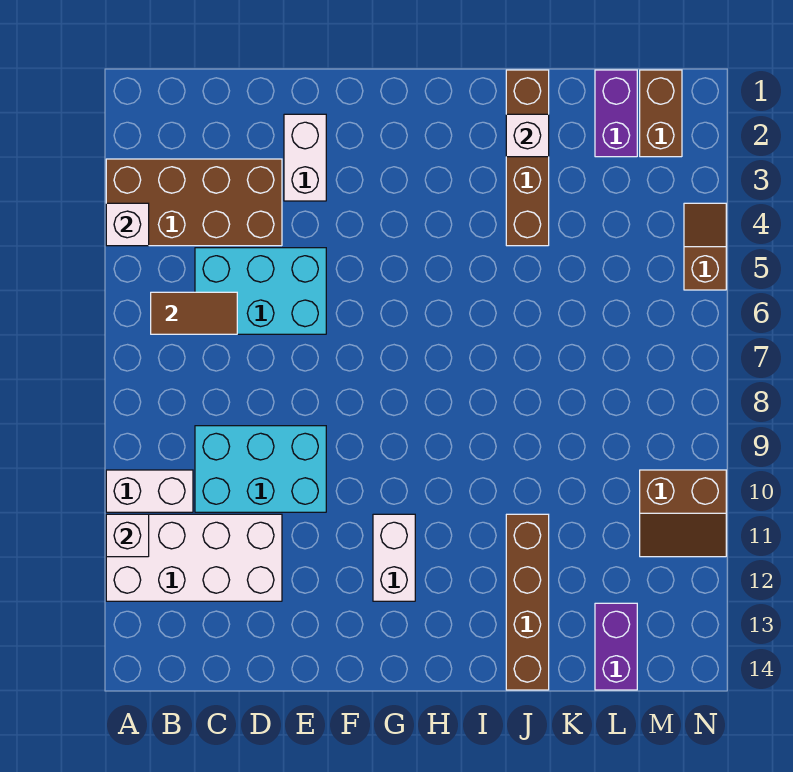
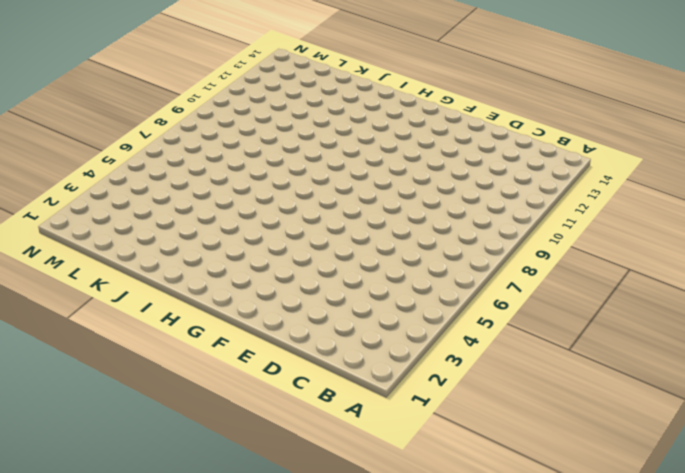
none -> brown 2x4 brick [106,159,282,246]
none -> white 1x2 brick [106,470,193,512]
none -> white 2x4 brick [106,514,282,601]

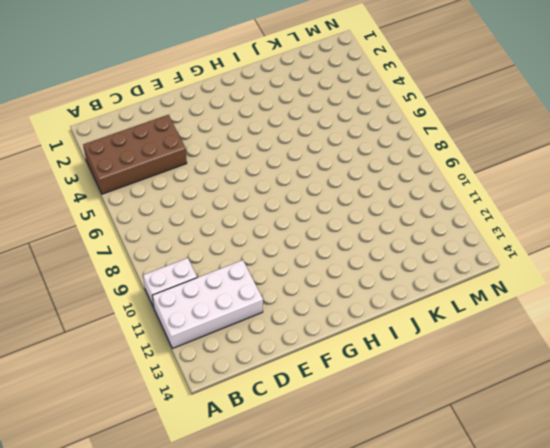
none -> cyan 2x3 brick [195,248,326,334]
none -> cyan 2x3 brick [195,426,326,512]
none -> white 1x2 brick [284,114,326,201]

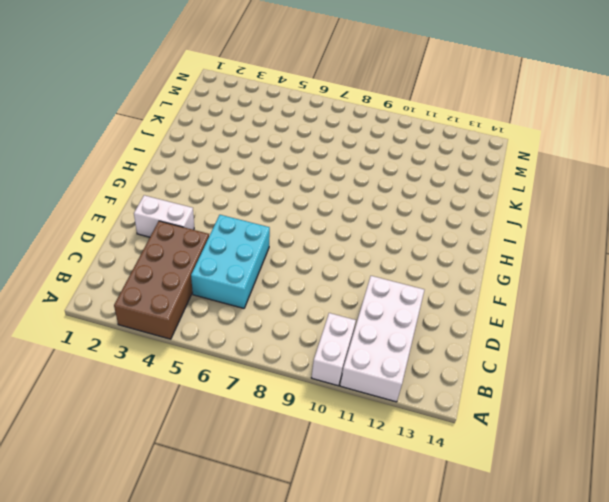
none -> cyan 2x3 brick [195,426,326,512]
none -> white 1x2 brick [373,514,415,601]
none -> brown 1x4 brick [506,70,549,246]

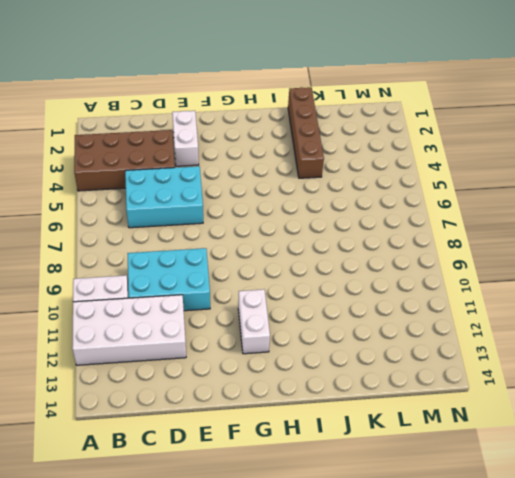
none -> brown 1x4 brick [506,514,549,690]
none -> purple 1x2 brick [595,70,637,157]
none -> purple 1x2 brick [595,603,637,690]

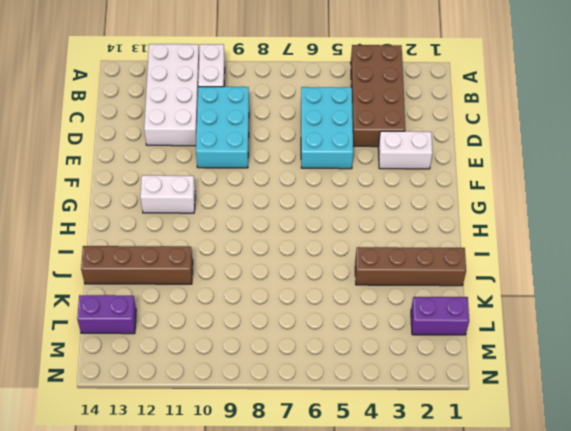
none -> brown 1x2 brick [640,70,682,157]
none -> brown 2x2 slope [640,470,726,557]
none -> brown 1x2 slope [684,203,726,290]

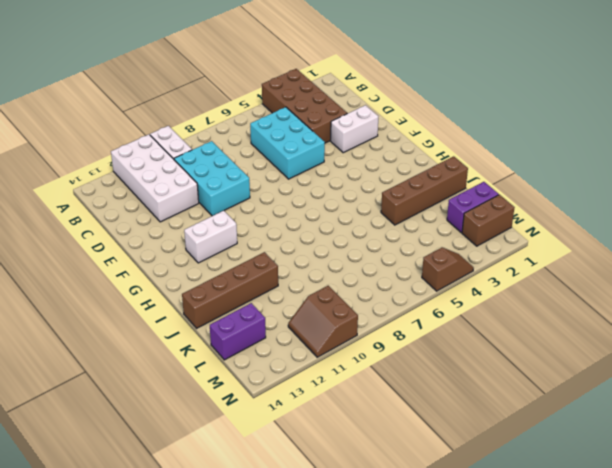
none -> white 1x1 brick [106,203,149,246]
none -> white 1x1 brick [106,514,149,557]
none -> brown 1x2 tile [151,292,237,334]

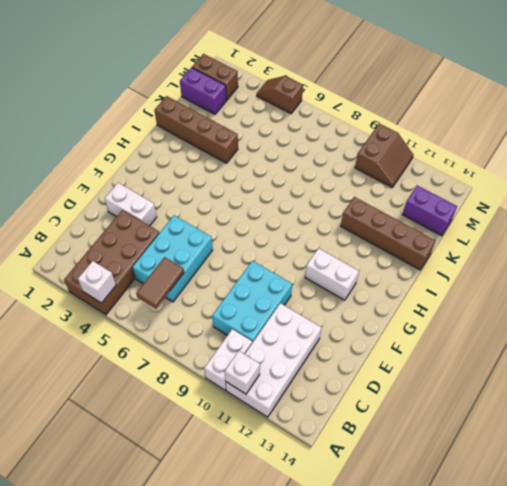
none -> white 1x1 brick [506,114,549,157]

